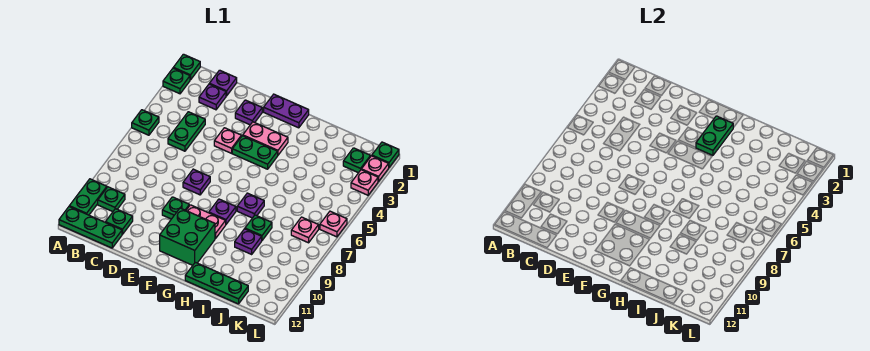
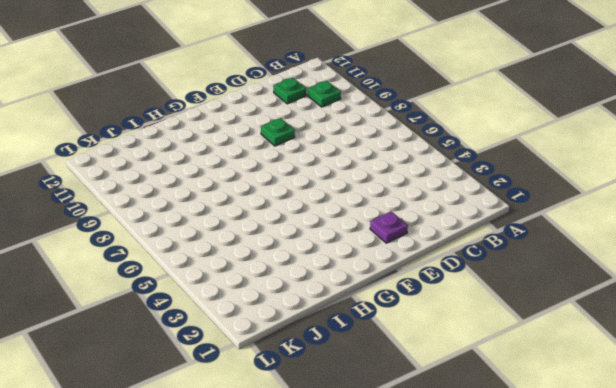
none -> green 1x1 plate [174,54,200,80]
none -> green 1x1 plate [163,68,190,94]
none -> green 1x1 plate [132,110,159,135]
none -> green 1x2 plate [69,179,107,215]

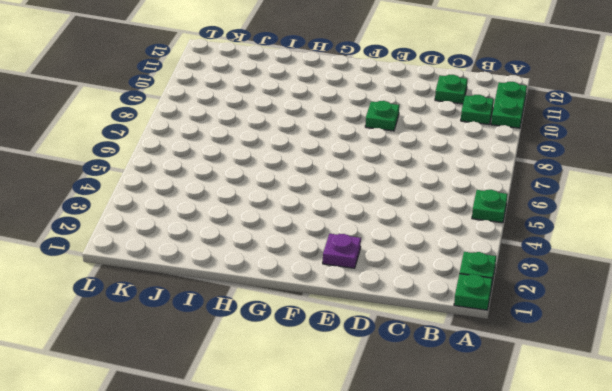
none -> green 1x3 plate [59,207,122,248]
none -> purple 1x1 plate [209,70,237,96]
none -> purple 1x1 plate [199,84,226,110]
none -> green 1x2 plate [168,112,205,151]

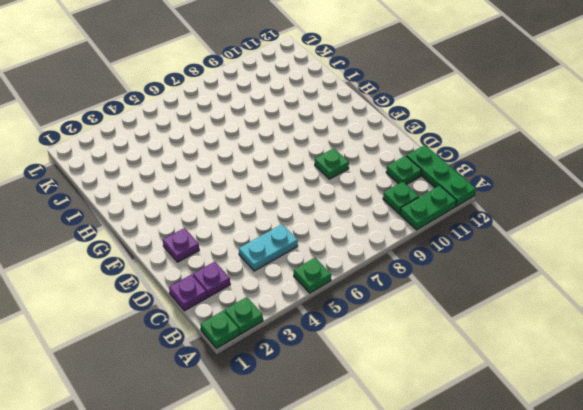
cyan 1x2 plate [239,224,298,271] -> green 1x2 plate [168,112,205,151]
none -> pink 1x1 plate [214,128,241,153]
none -> purple 1x1 plate [183,169,210,195]
none -> purple 1x2 plate [264,94,309,128]
none -> pink 1x2 plate [243,122,288,155]

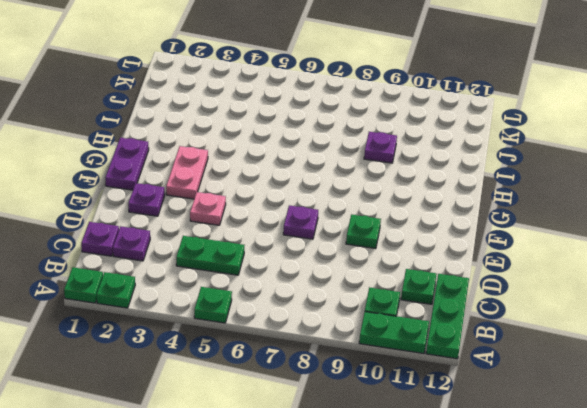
none -> green 1x2 plate [232,136,278,169]
none -> pink 1x2 plate [186,205,226,238]
none -> green 2x2 brick [160,208,215,265]
none -> purple 1x1 plate [209,199,236,224]

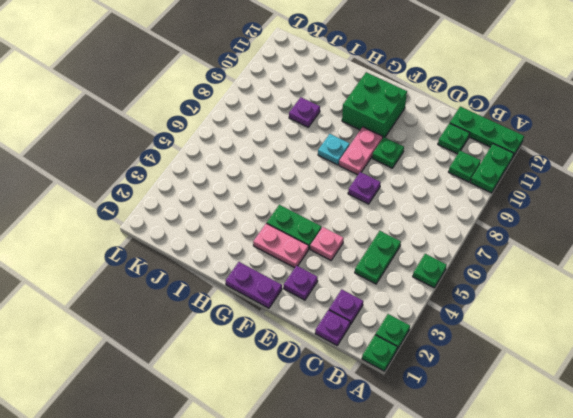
pink 1x2 plate [339,127,383,175] -> pink 1x2 plate turned to [186,205,226,238]
cyan 1x1 plate [318,134,350,165] -> purple 1x1 plate [209,199,236,224]
none -> purple 1x1 plate [237,193,264,218]
none -> green 1x3 plate [185,262,248,304]
none -> green 1x1 plate [245,215,272,240]
none -> green 1x1 plate [343,148,371,173]

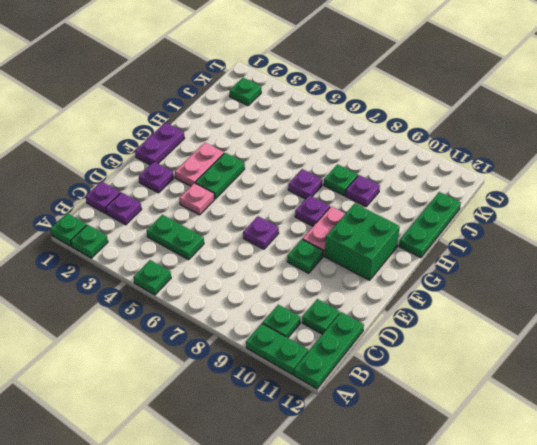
none -> pink 1x1 plate [291,217,319,243]
none -> green 1x1 plate [372,142,399,167]
none -> pink 1x1 plate [361,156,389,181]
none -> pink 1x1 plate [351,170,378,195]

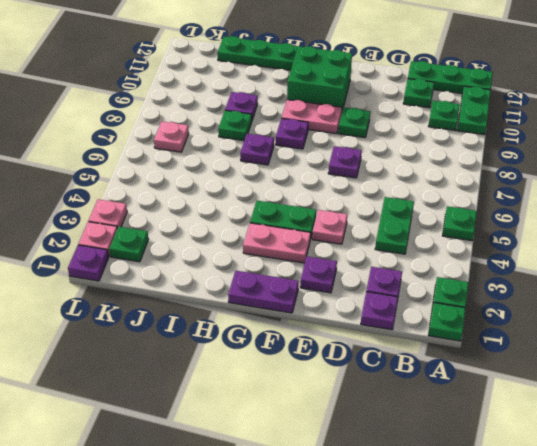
purple 1x1 plate [68,245,109,281] -> green 1x1 plate [372,142,399,167]
none -> pink 1x1 plate [320,211,347,237]
none -> green 1x2 plate [696,116,733,155]

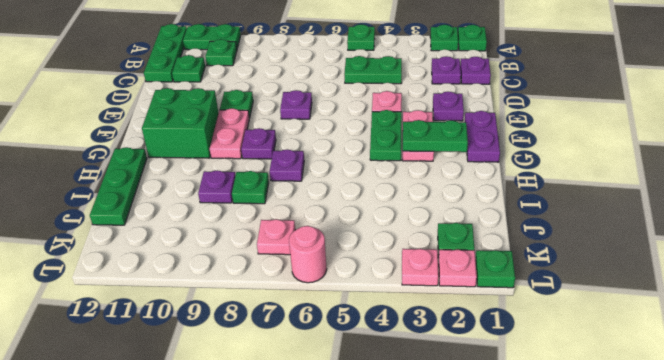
pink 1x1 round brick [289,226,327,283] -> pink 1x1 plate [320,211,347,237]

